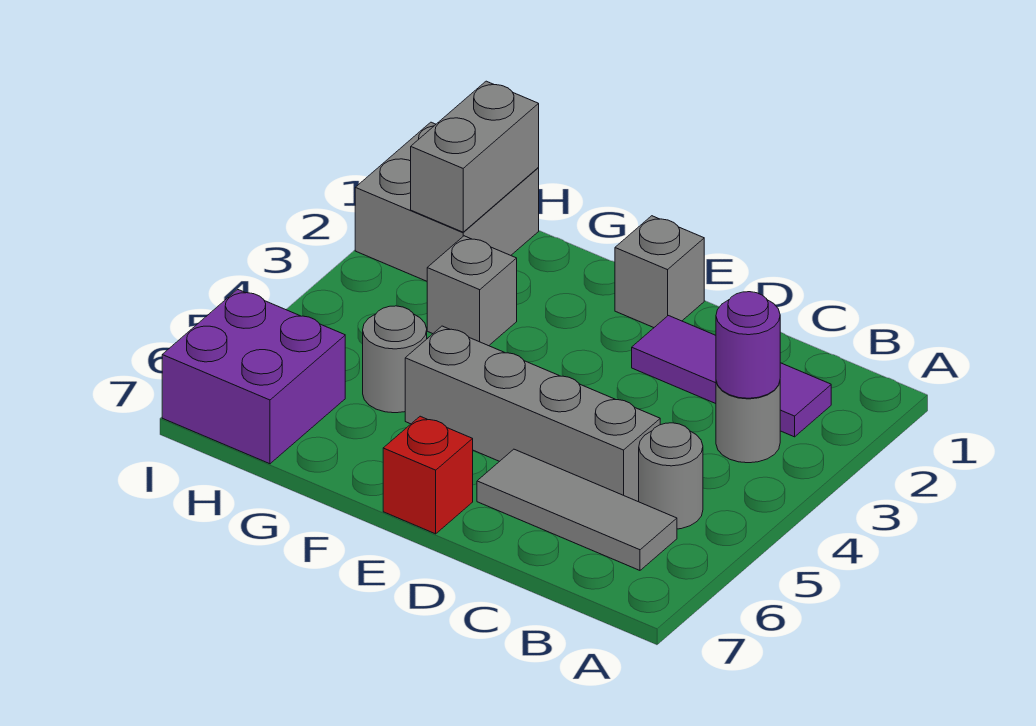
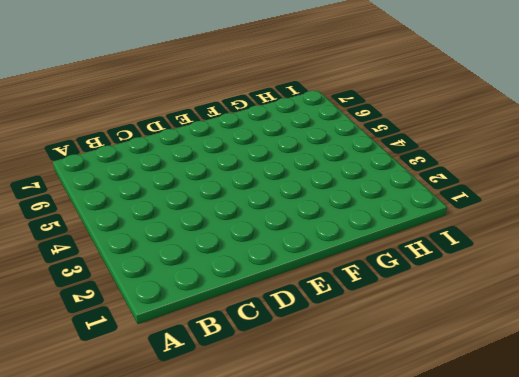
none -> purple 1x3 tile [632,316,831,437]
none -> grey 1x1 round brick [716,381,780,463]
none -> grey 1x1 round brick [639,423,703,529]

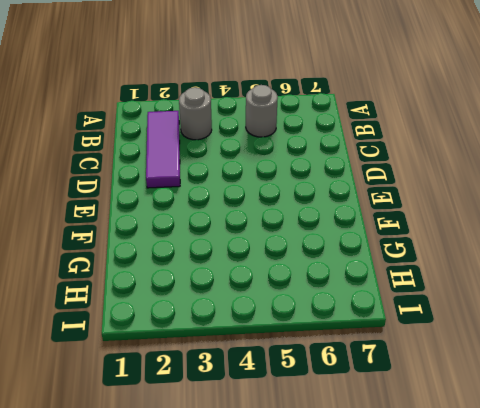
none -> grey 1x3 tile [477,449,677,570]
none -> grey 1x4 brick [405,326,660,501]
none -> grey 1x1 brick [615,216,704,328]

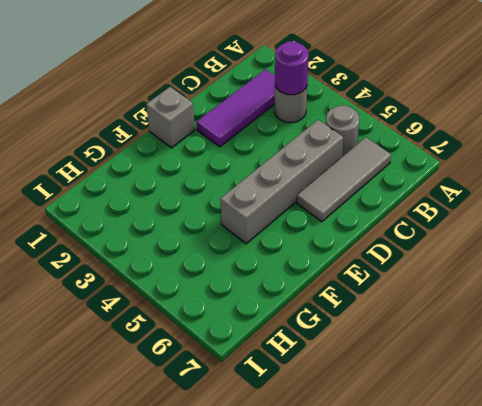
none -> red 1x1 brick [383,416,473,534]
none -> grey 1x1 brick [427,236,517,346]
none -> grey 1x1 round brick [363,306,427,413]

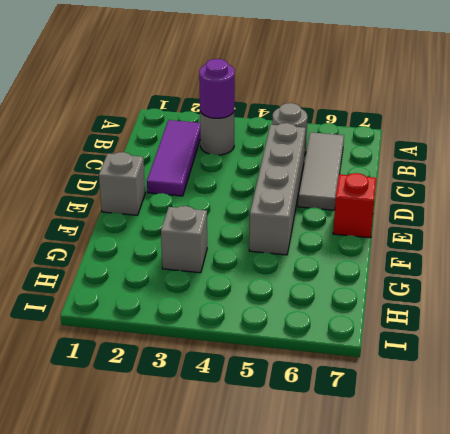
none -> grey 1x1 round brick [363,306,427,413]
none -> grey 2x2 brick [355,122,539,281]
none -> purple 2x2 brick [162,289,345,464]

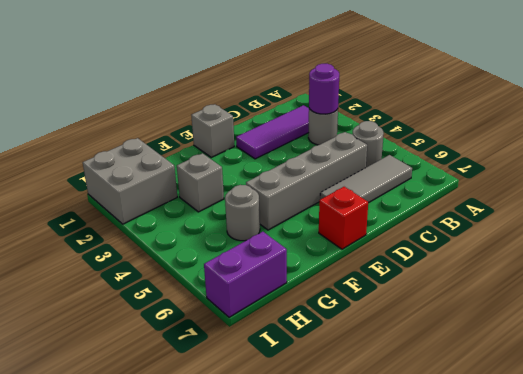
purple 1x2 brick [204,232,287,317] -> purple 2x2 brick [162,289,345,464]
none -> grey 1x2 brick [411,81,539,232]

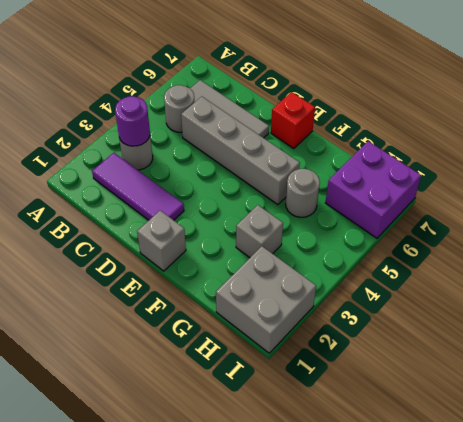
none -> grey 1x2 brick [411,81,539,232]

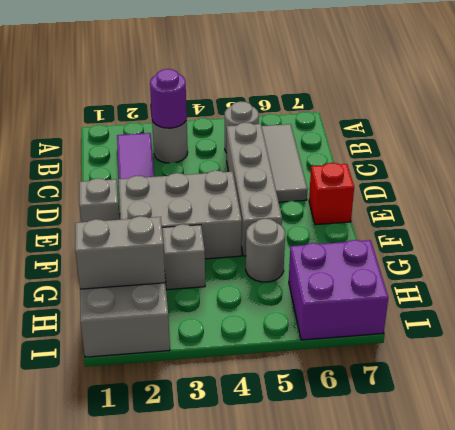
grey 2x3 brick [118,170,242,259] -> none

